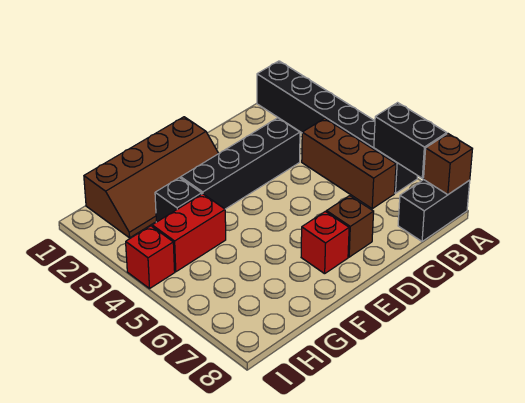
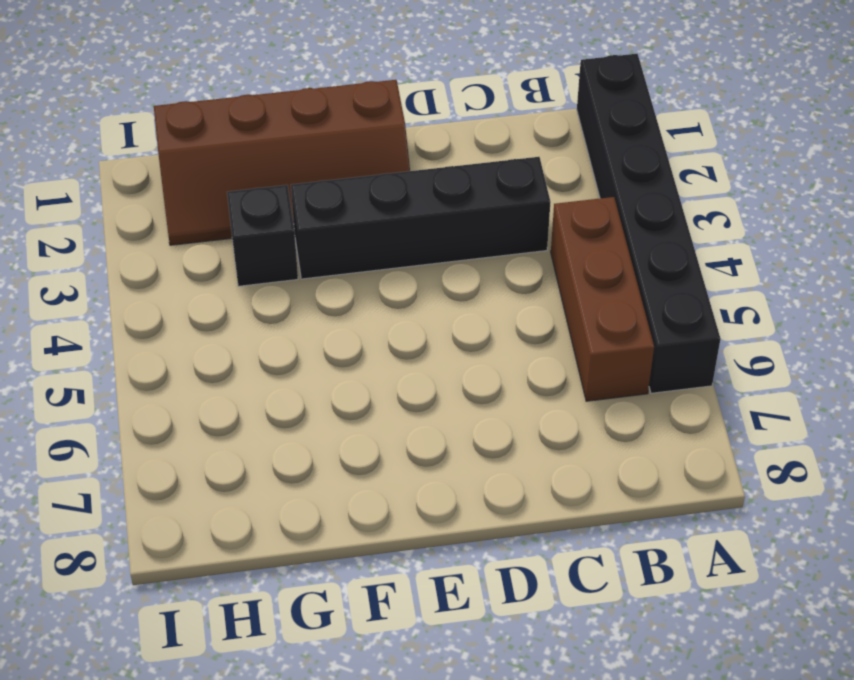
none -> black 1x2 brick [398,180,470,241]
none -> brown 1x1 brick [326,196,374,257]
none -> red 1x1 brick [301,211,349,274]

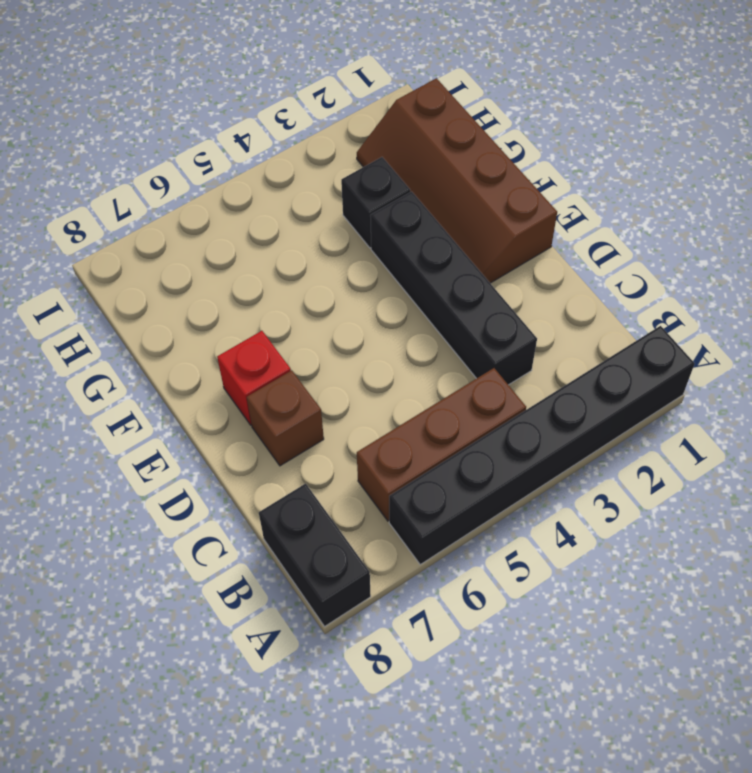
none -> red 1x2 brick [152,194,226,272]
none -> red 1x1 brick [126,226,175,288]
none -> black 1x2 brick [374,103,447,178]

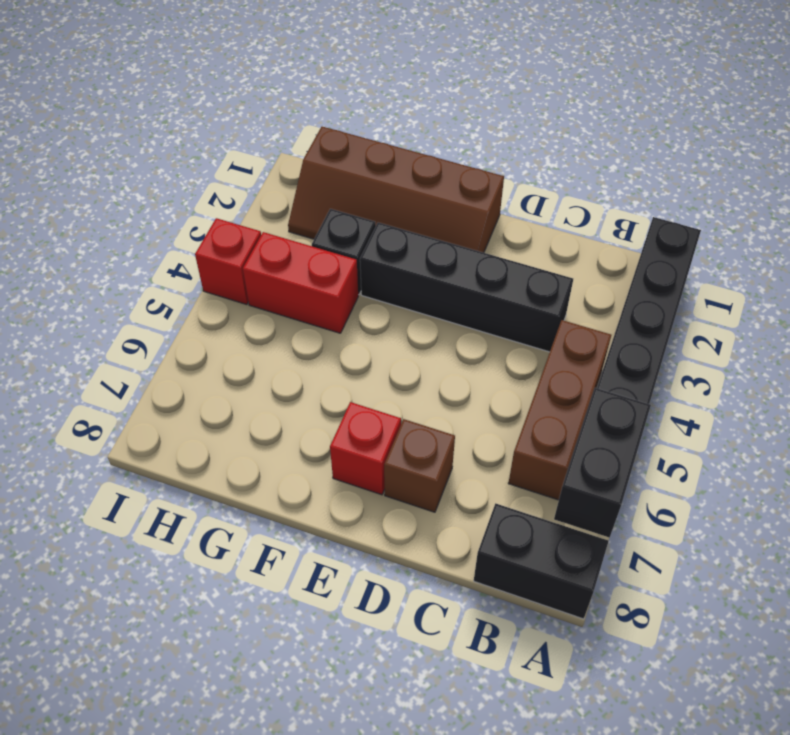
none -> brown 1x1 brick [424,134,472,195]

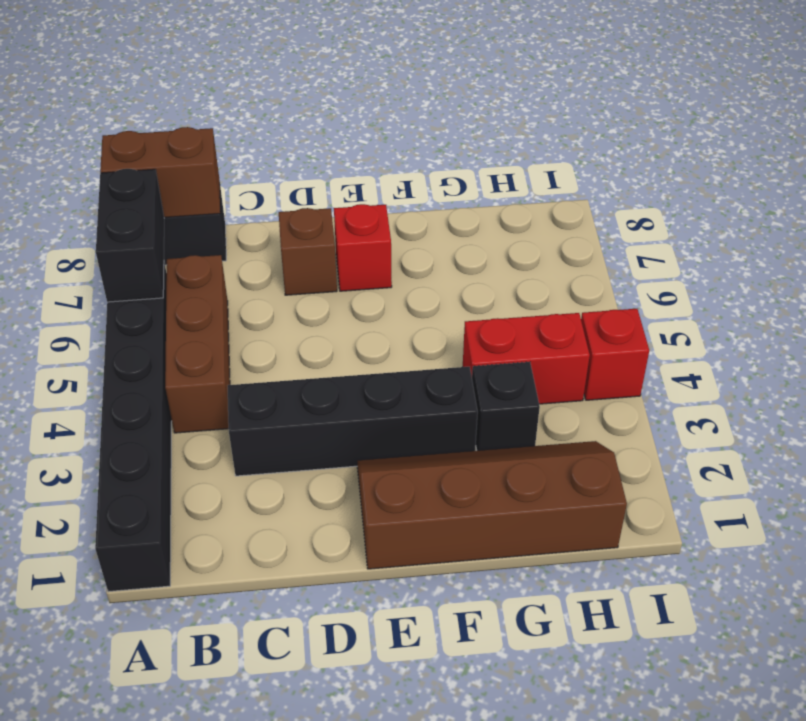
brown 1x2 brick [100,127,220,218] -> brown 1x1 brick [424,134,472,195]

